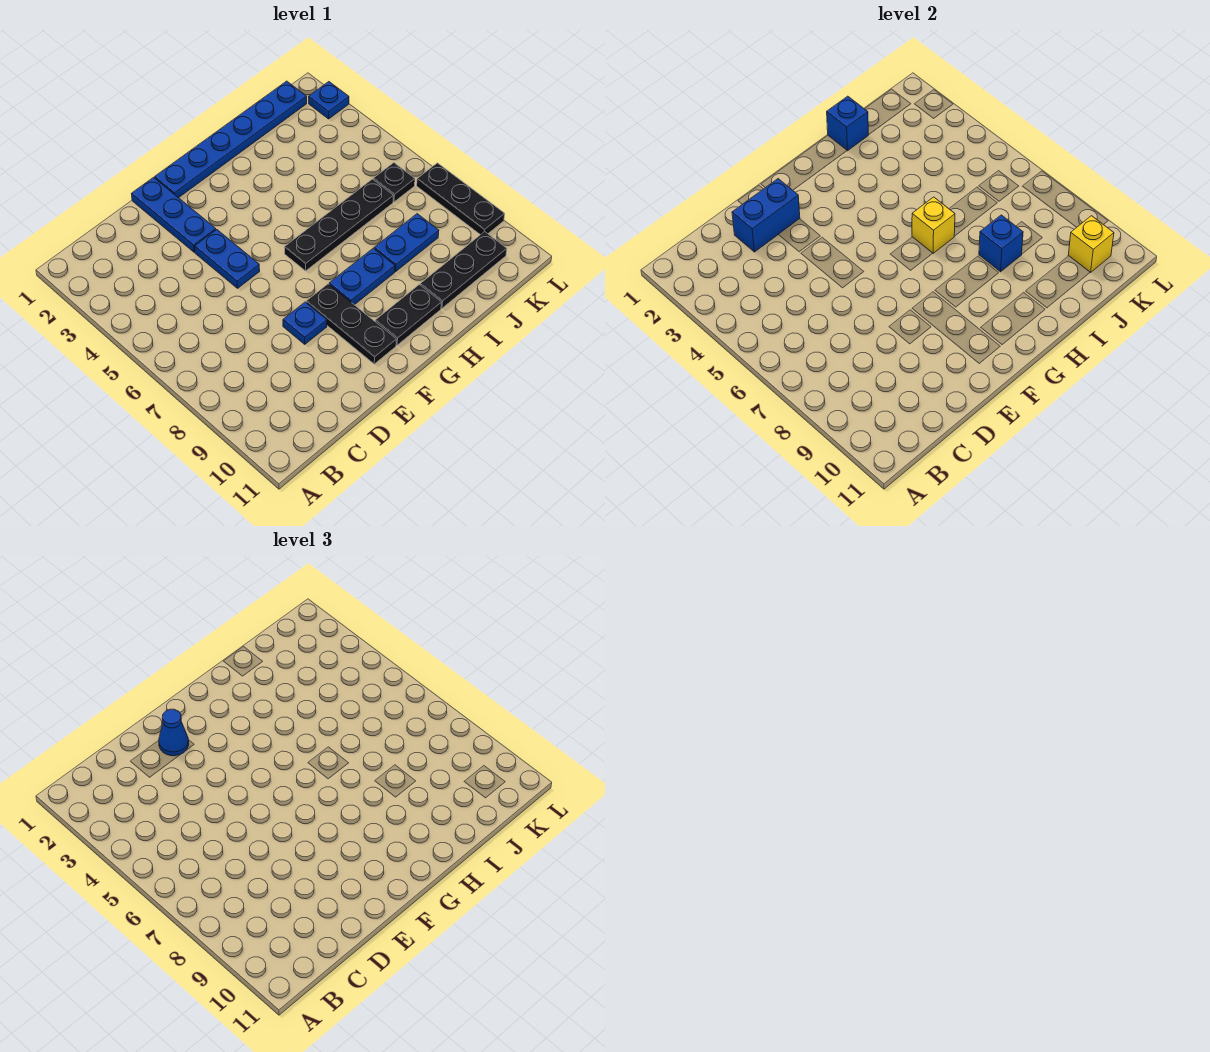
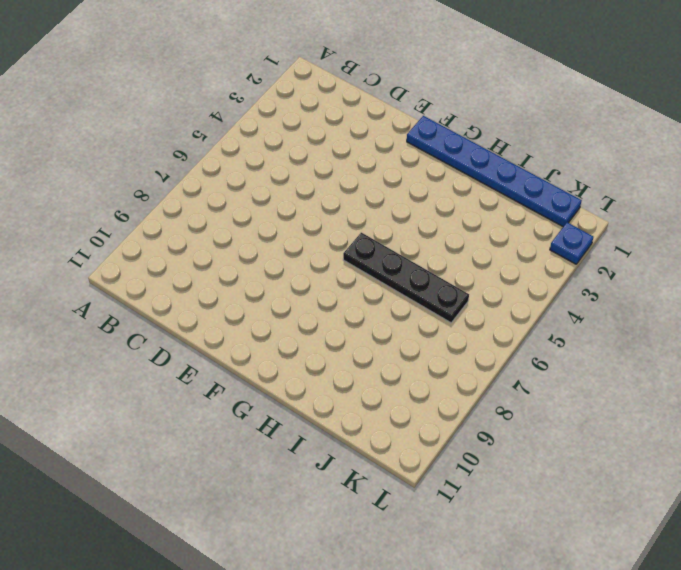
none -> blue 1x3 plate [132,178,216,252]
none -> blue 1x2 plate [195,230,260,288]
none -> blue 1x1 plate [283,302,327,344]

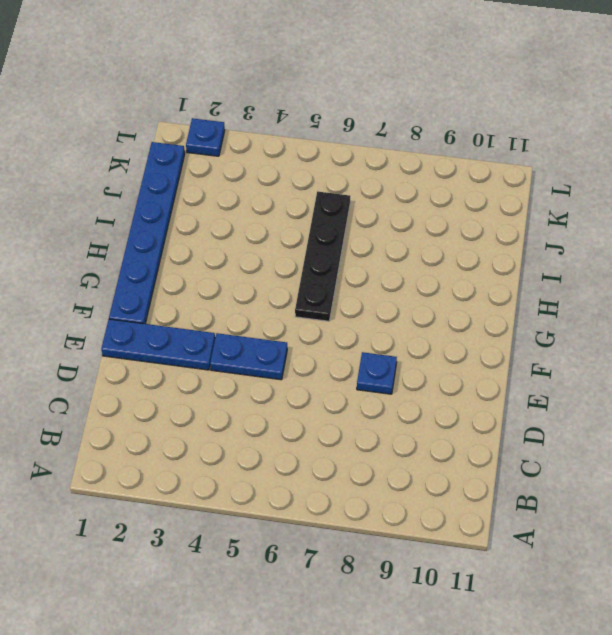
none -> black 1x3 plate [306,284,397,364]
none -> blue 1x2 plate [329,248,395,305]
none -> black 1x2 plate [375,285,442,345]

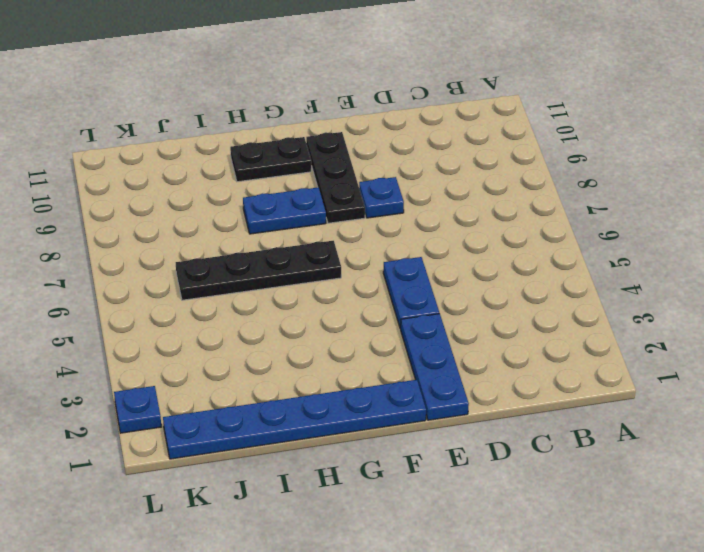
none -> blue 1x2 plate [374,214,439,272]
none -> black 1x3 plate [420,232,507,308]
none -> black 1x1 plate [373,163,415,202]

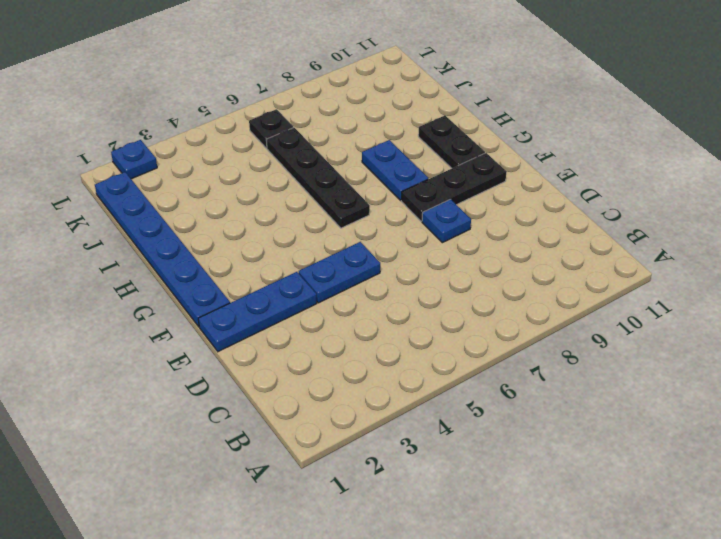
none -> blue 1x2 plate [374,214,439,272]
none -> black 1x3 plate [420,232,507,308]
none -> black 1x3 plate [417,163,505,235]

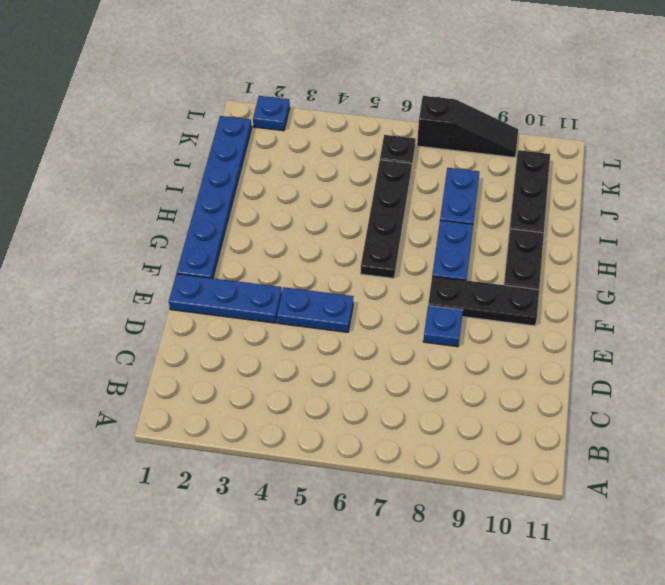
black 1x3 slope [417,96,518,157] -> black 1x3 plate [417,163,505,235]
none -> blue 1x2 brick [732,179,800,252]
none -> yellow 1x1 brick [912,197,955,253]
none -> blue 1x1 brick [827,96,868,151]

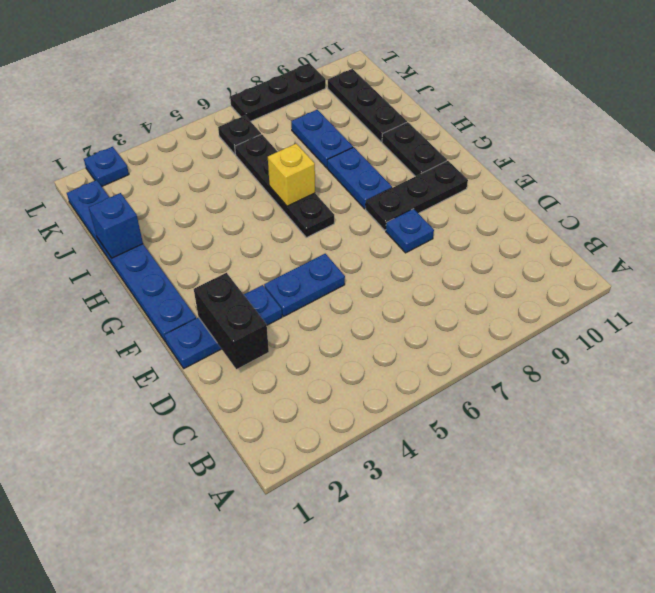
black 1x2 brick [194,273,269,369] -> blue 1x2 brick [732,179,800,252]
none -> blue 1x1 brick [979,215,1023,272]
none -> yellow 1x1 brick [1068,216,1114,272]
none -> blue 1x1 cone [159,709,189,756]

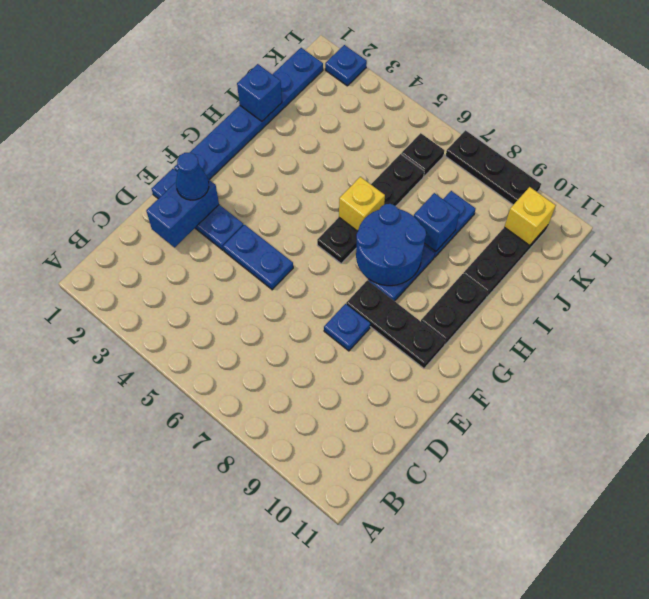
blue 2x2 round brick [356,204,426,286] -> none

